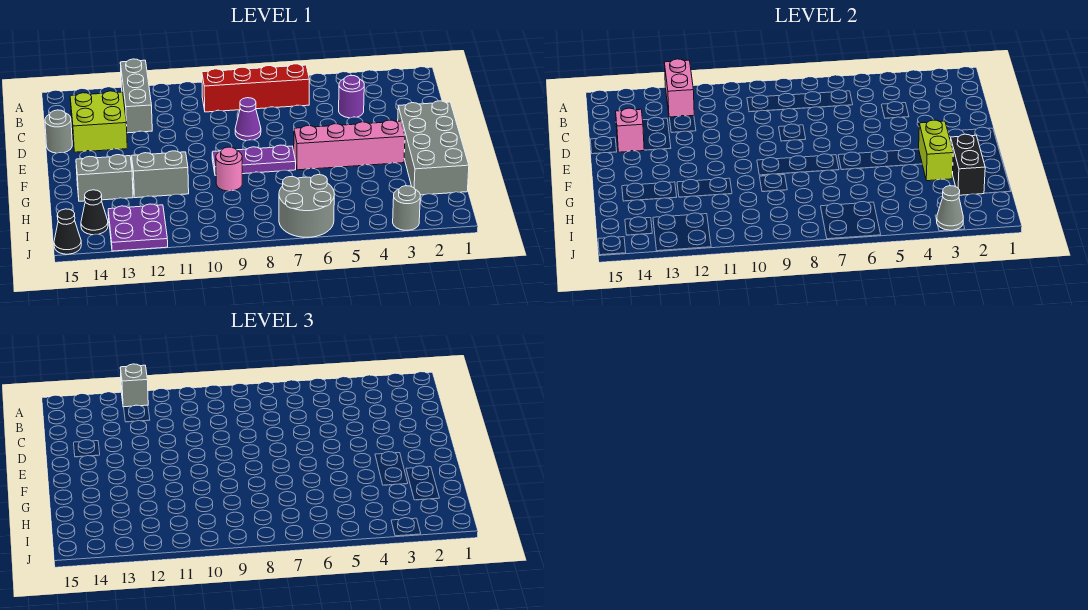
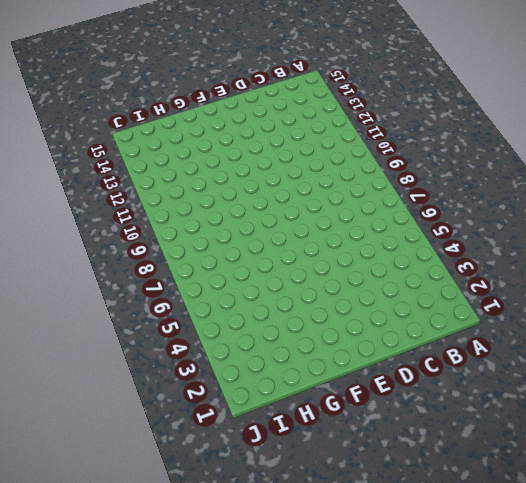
none -> grey 1x3 brick [120,59,152,133]
none -> red 1x4 brick [202,64,309,112]
none -> purple 1x1 round brick [339,75,364,118]

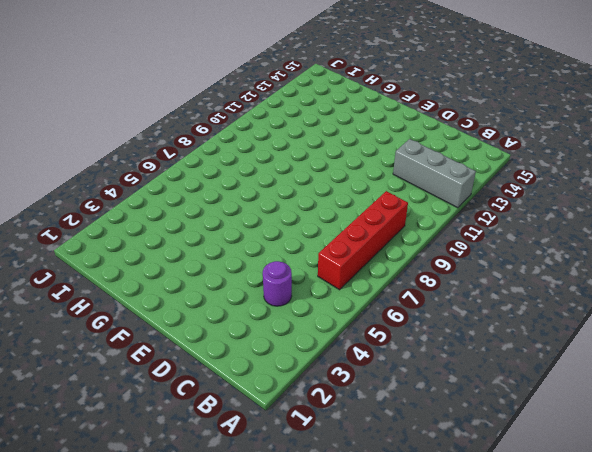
none -> lime 2x2 brick [70,91,127,152]
none -> purple 1x1 cone [235,98,261,141]
none -> grey 1x1 round brick [45,110,72,153]

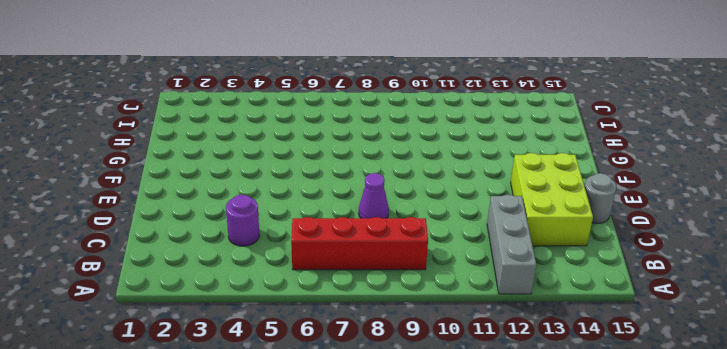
lime 2x3 brick [511,153,593,246] -> lime 2x2 brick [70,91,127,152]
none -> grey 2x4 brick [398,101,469,195]
none -> pink 1x4 brick [294,120,405,170]
none -> purple 1x3 plate [212,145,296,175]

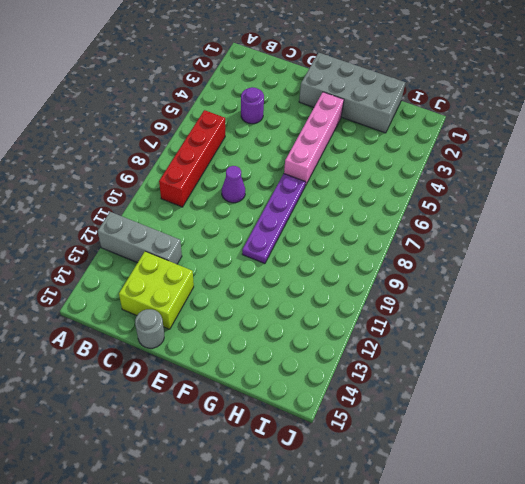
purple 1x4 plate [242,174,305,264] -> purple 1x3 plate [212,145,296,175]
none -> pink 1x1 round brick [216,147,242,191]
none -> grey 1x2 brick [132,151,189,198]
none -> grey 1x2 brick [76,155,133,201]

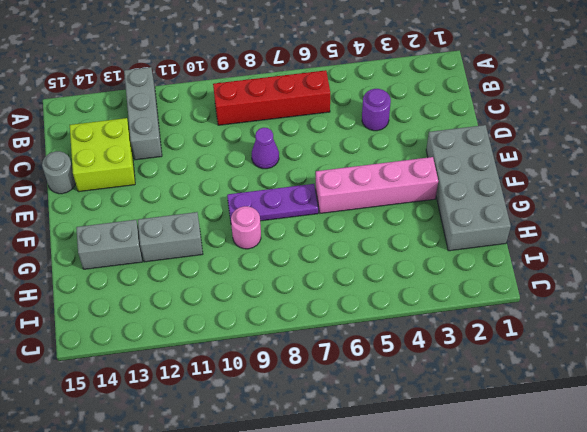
none -> grey 2x2 round brick [279,175,334,237]
none -> purple 2x2 plate [108,204,168,251]
none -> black 1x1 cone [81,190,108,235]

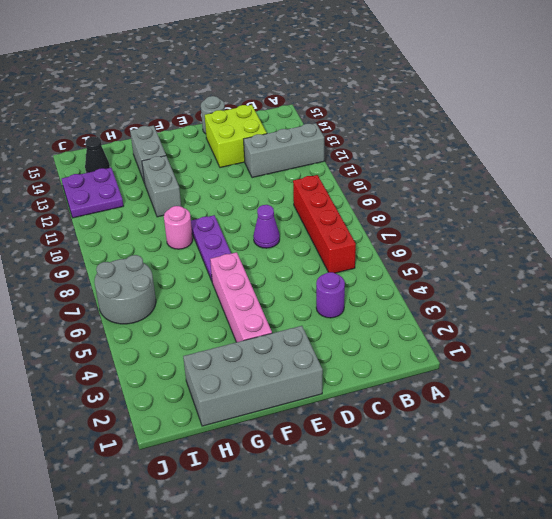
none -> grey 1x1 round brick [393,186,420,230]
none -> black 1x1 cone [54,209,81,254]
none -> pink 1x2 brick [664,59,694,117]

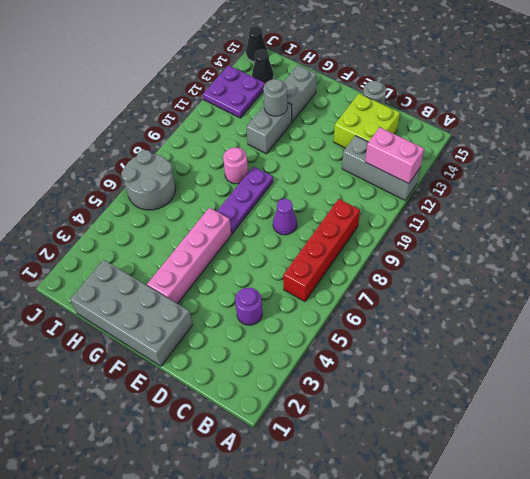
grey 1x1 round brick [263,79,287,116] -> grey 1x1 round brick moved to [393,186,420,230]
none -> pink 1x1 brick [616,108,644,152]
none -> lime 1x2 brick [919,120,953,181]
none -> black 1x2 brick [950,134,985,195]

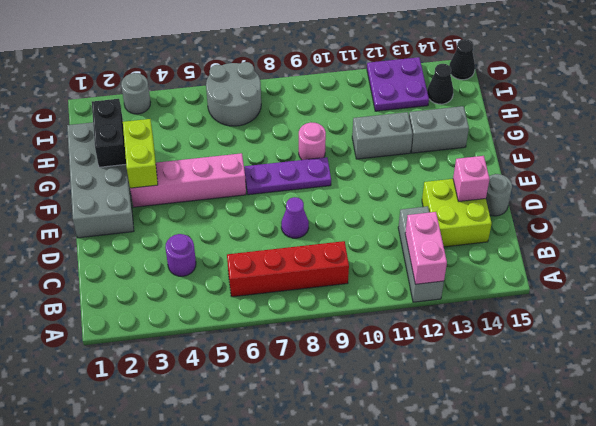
none -> grey 1x1 cone [937,186,963,230]
none -> grey 1x1 brick [120,364,148,407]

